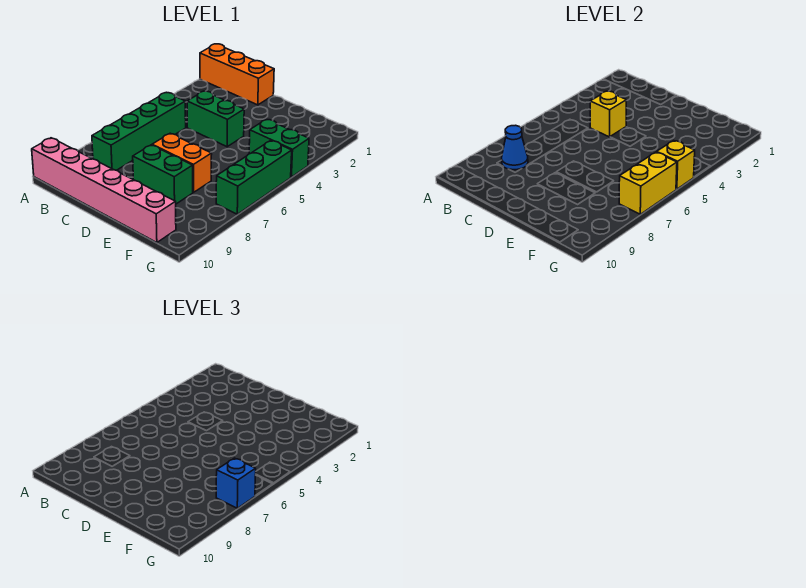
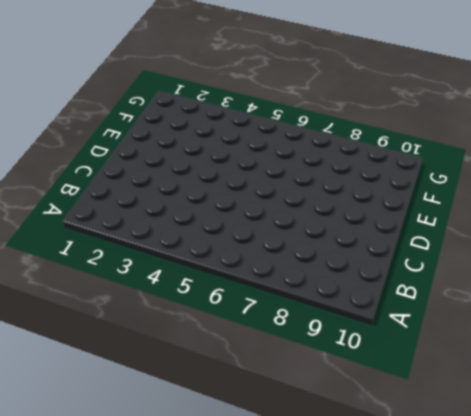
none -> orange 1x3 brick [200,44,274,105]
none -> pink 1x6 brick [32,138,176,243]
none -> green 1x4 brick [92,93,186,170]

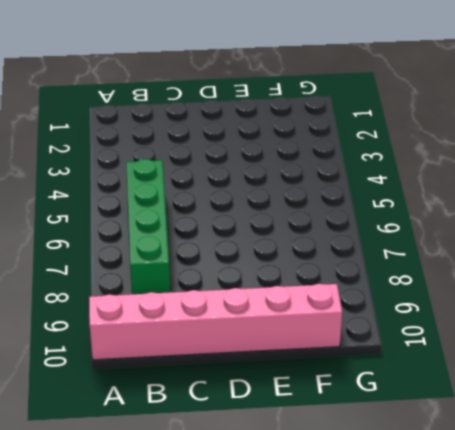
none -> orange 1x3 brick [200,44,274,105]
none -> green 1x2 brick [187,91,244,147]
none -> orange 1x2 brick [152,133,212,192]

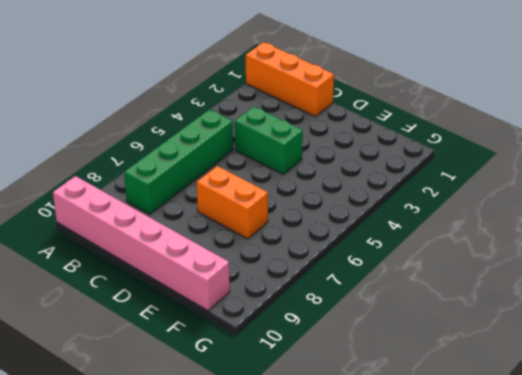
none -> green 1x2 brick [133,145,193,204]
none -> green 1x2 brick [249,119,309,177]
none -> green 1x3 brick [216,140,292,214]

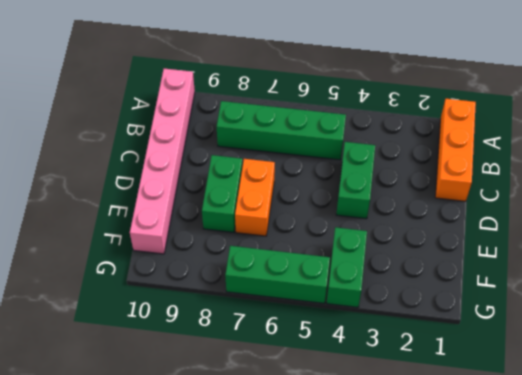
none -> blue 1x1 cone [502,125,528,170]
none -> yellow 1x1 brick [590,91,626,137]
none -> yellow 1x1 brick [657,140,695,189]

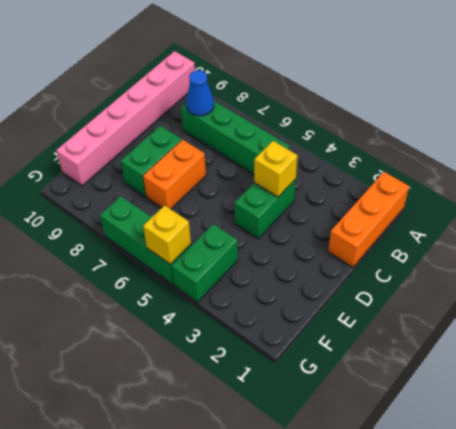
none -> yellow 1x2 brick [619,152,677,214]
none -> blue 1x1 brick [216,458,256,508]

